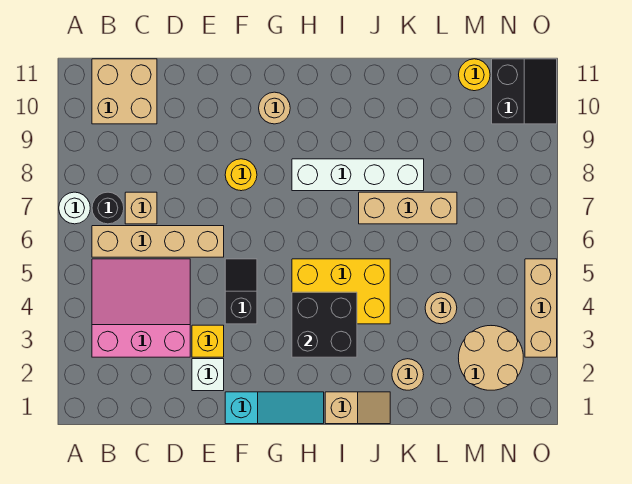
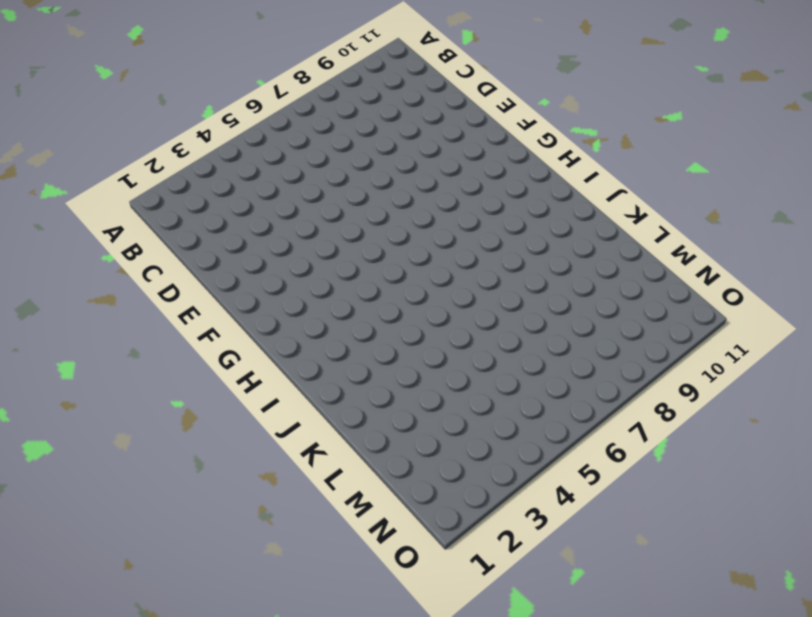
none -> white 1x1 round brick [59,192,90,224]
none -> pink 3x3 slope [92,259,190,357]
none -> tan 1x4 brick [92,226,224,257]

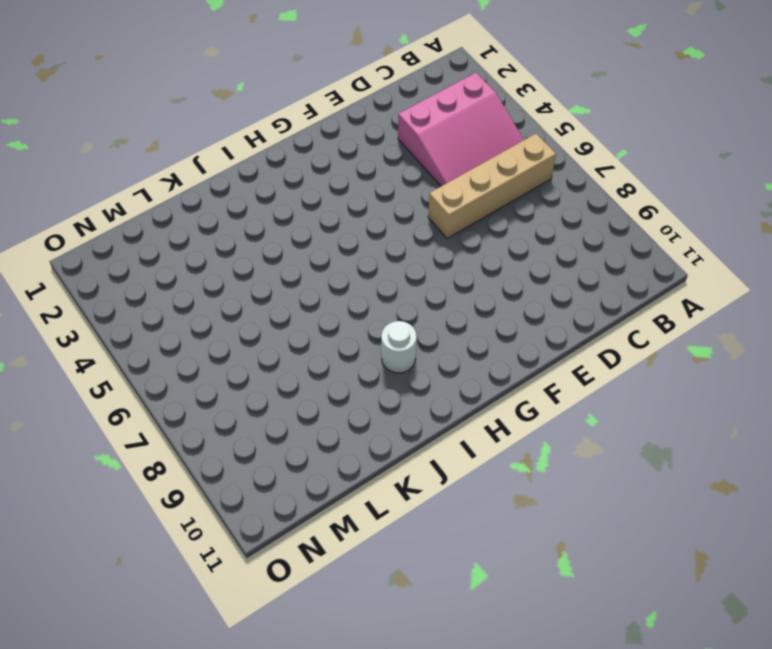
white 1x1 round brick [381,321,417,373] -> white 1x1 round brick moved to [59,192,90,224]
none -> black 1x1 round brick [92,192,124,224]
none -> tan 2x2 brick [92,59,157,124]
none -> tan 1x1 brick [125,192,157,224]

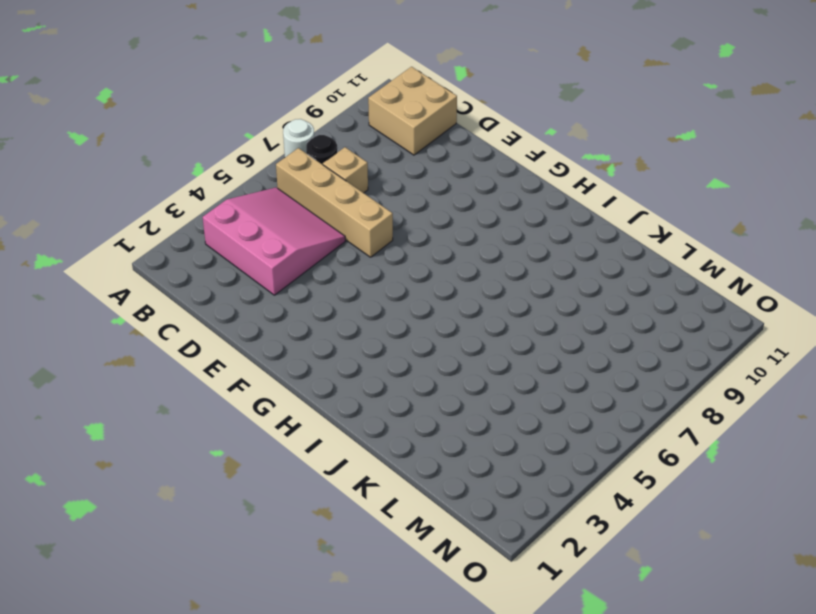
none -> white 1x1 brick [192,359,224,391]
none -> yellow 1x1 brick [192,325,224,357]
none -> cyan 1x3 slope [225,392,324,424]

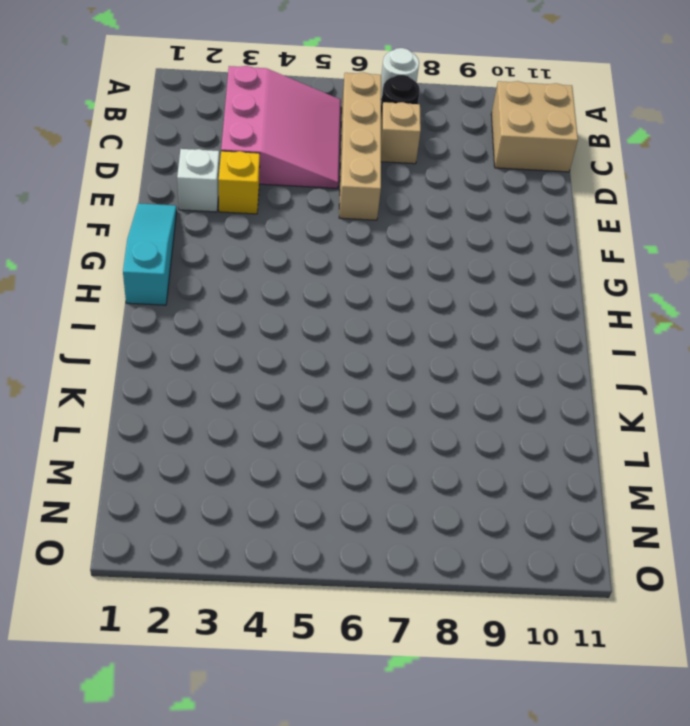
cyan 1x3 slope [123,203,177,305] -> cyan 1x3 slope turned to [225,392,324,424]
none -> black 1x2 slope [225,259,257,324]
none -> yellow 1x1 round brick [225,159,257,191]
none -> tan 1x1 round brick [259,92,290,124]

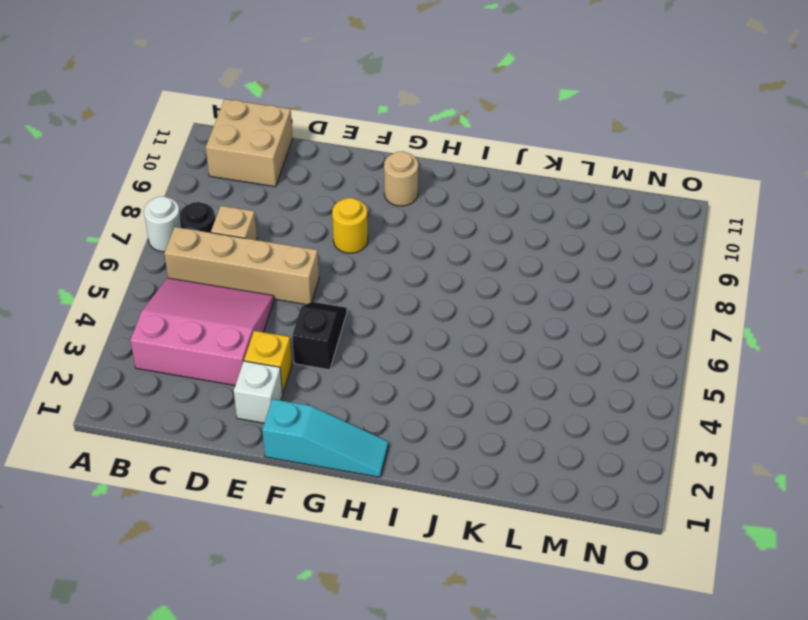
none -> yellow 2x3 brick [292,259,390,324]
none -> white 1x4 brick [292,159,424,191]
none -> tan 1x2 slope [325,392,390,424]

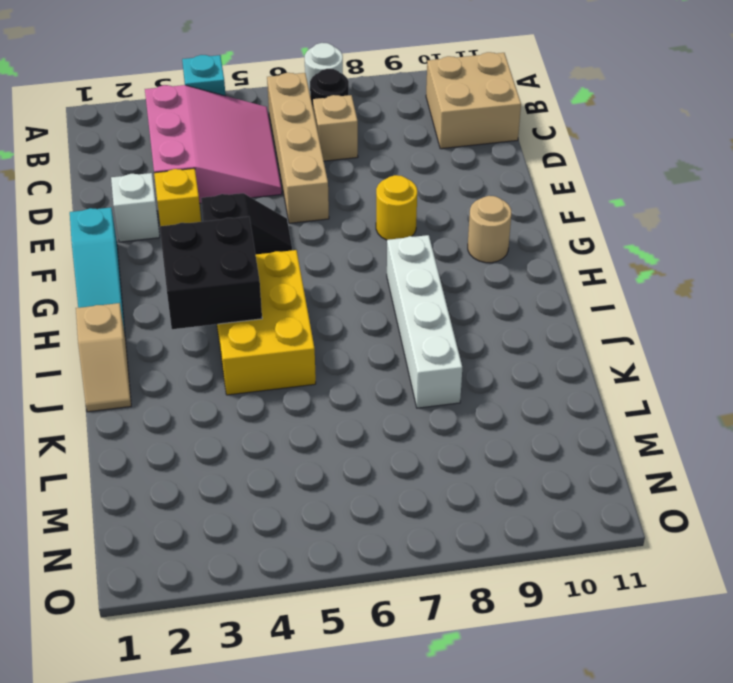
cyan 1x1 brick [182,55,226,96] -> none
none -> tan 1x3 brick [359,192,457,224]
none -> tan 1x1 round brick [392,359,424,390]
none -> tan 1x1 round brick [425,292,457,324]

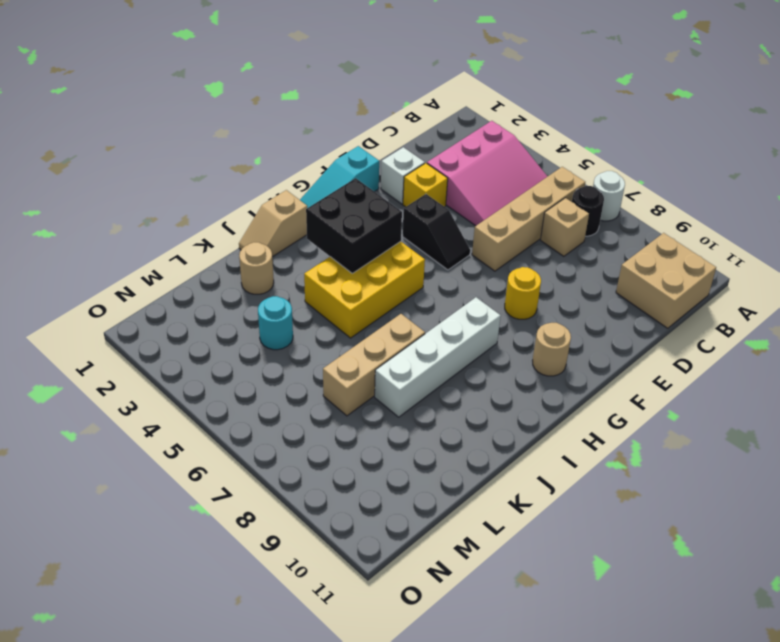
cyan 1x1 round brick [258,296,293,350] -> tan 1x1 round brick [425,292,457,324]
none -> tan 2x2 round brick [459,326,523,390]
none -> yellow 1x1 round brick [459,59,490,91]
none -> black 2x2 slope [492,59,557,124]

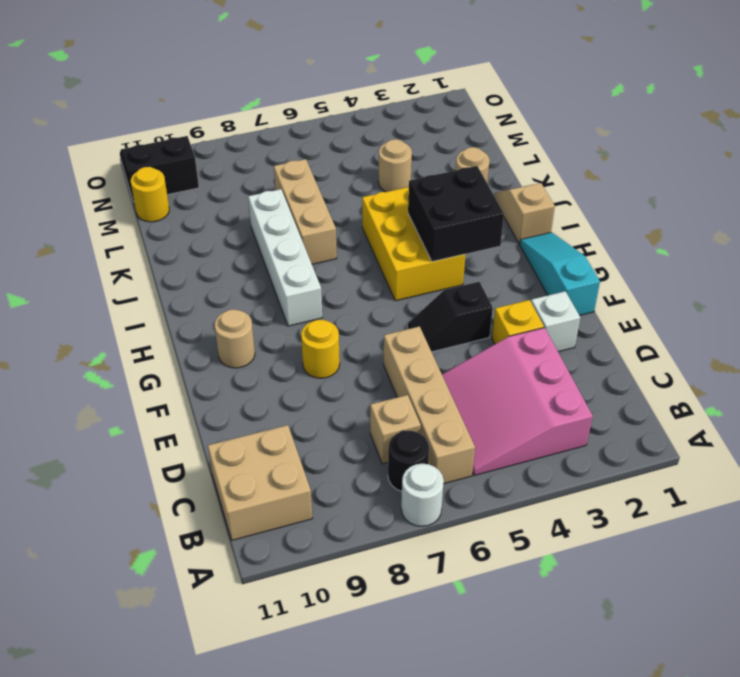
none -> tan 2x2 round brick [459,326,523,390]
none -> tan 1x3 brick [525,259,557,357]

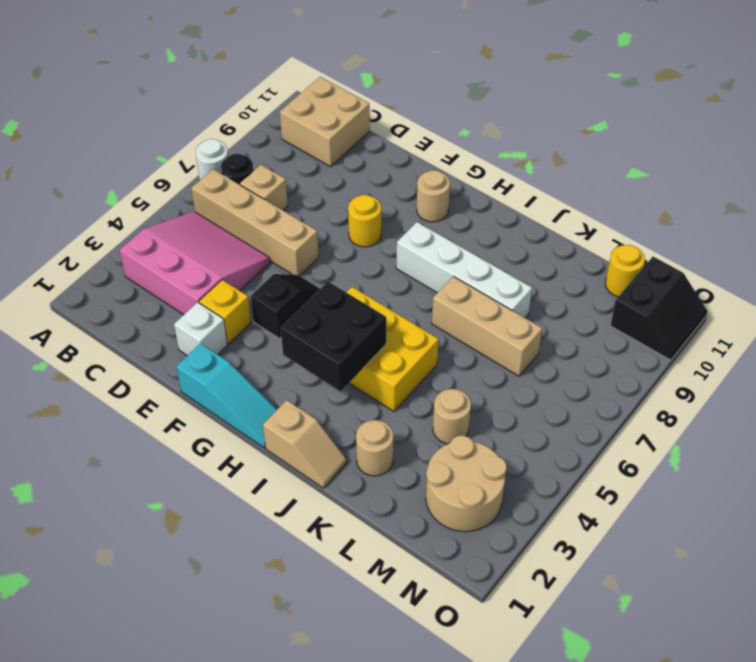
none -> tan 1x3 brick [525,259,557,357]

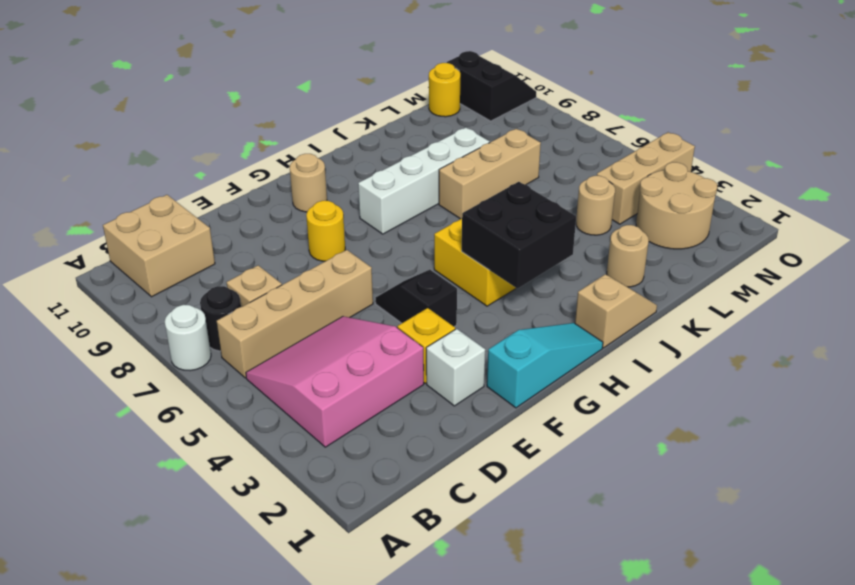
tan 1x3 brick [597,132,695,224] -> tan 1x3 brick turned to [525,259,557,357]

